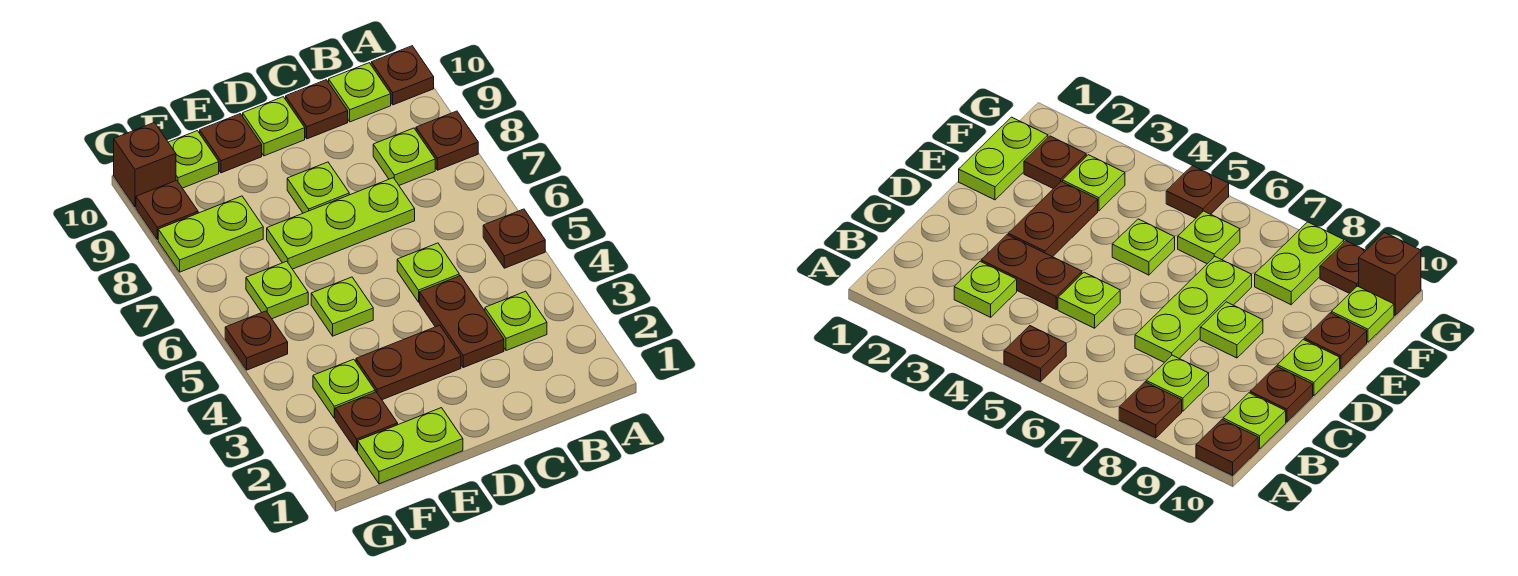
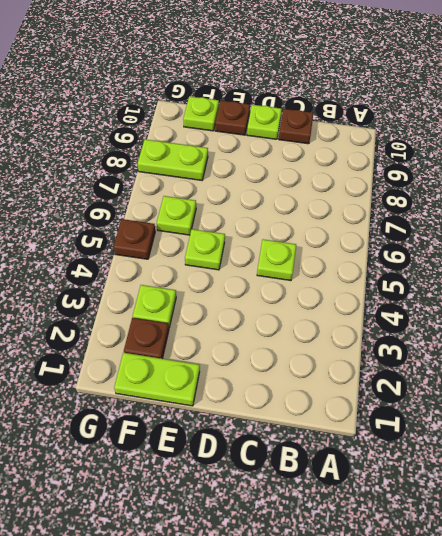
none -> brown 1x1 plate [483,209,545,268]
none -> brown 1x1 plate [416,111,478,170]
none -> brown 1x1 plate [371,46,434,105]

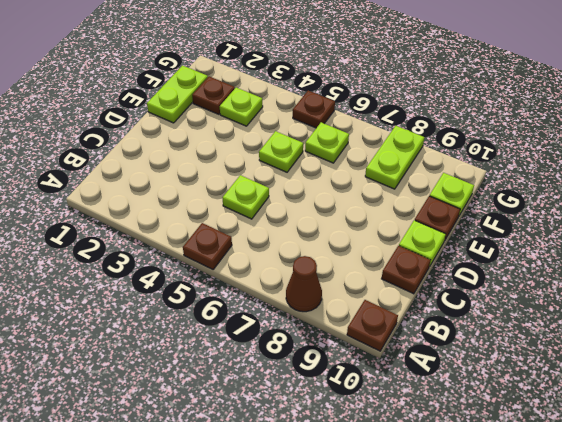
brown 1x1 cone [286,256,322,312] -> brown 1x1 plate [416,111,478,170]
none -> lime 1x1 plate [485,291,547,351]
none -> lime 1x1 plate [373,128,435,185]
none -> lime 1x1 plate [329,63,391,122]

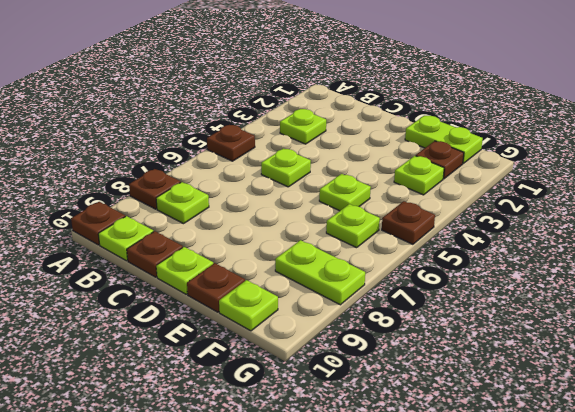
none -> brown 1x2 plate [420,276,504,367]
none -> lime 1x3 plate [267,178,415,269]
none -> brown 1x2 plate [356,325,461,400]

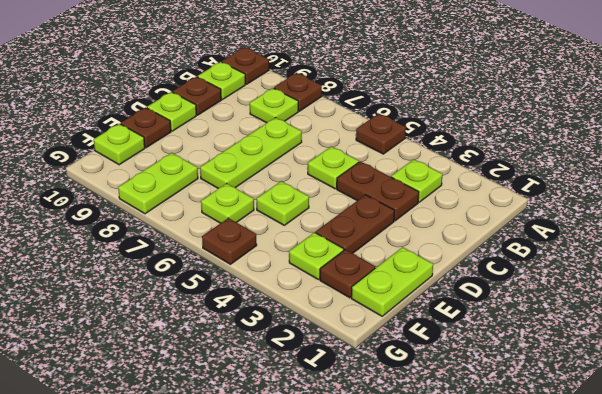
none -> lime 1x1 plate [287,162,349,213]
none -> brown 1x1 plate [136,180,198,239]
none -> brown 1x1 brick [114,123,176,207]

